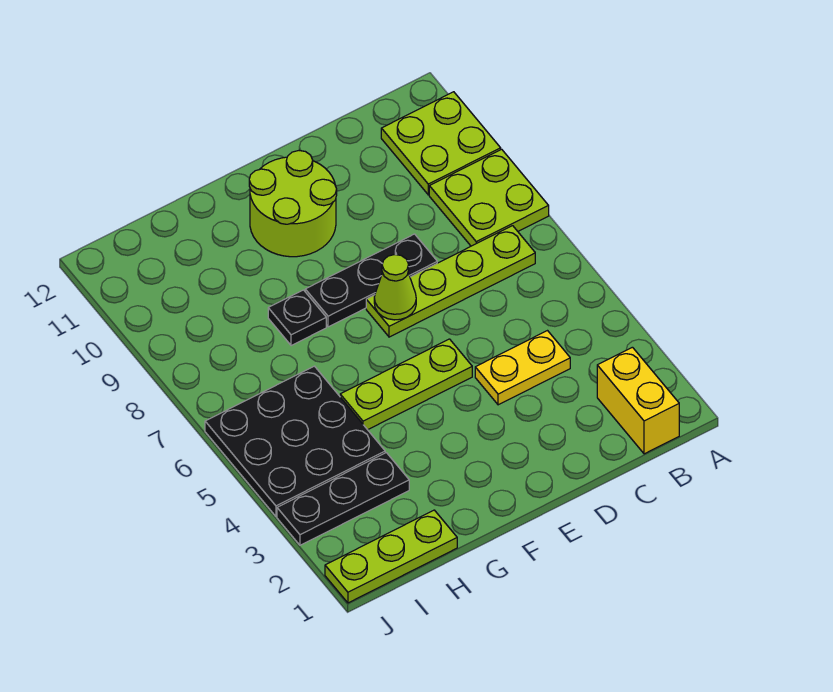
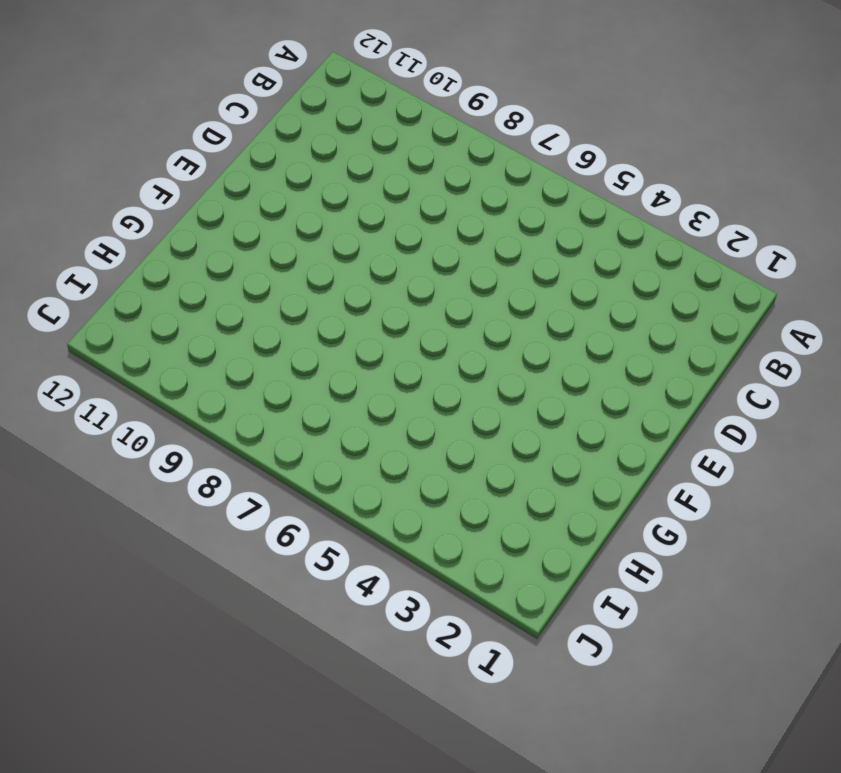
none -> lime 2x2 plate [429,149,549,246]
none -> lime 2x2 plate [381,92,501,195]
none -> yellow 1x2 brick [597,347,679,454]

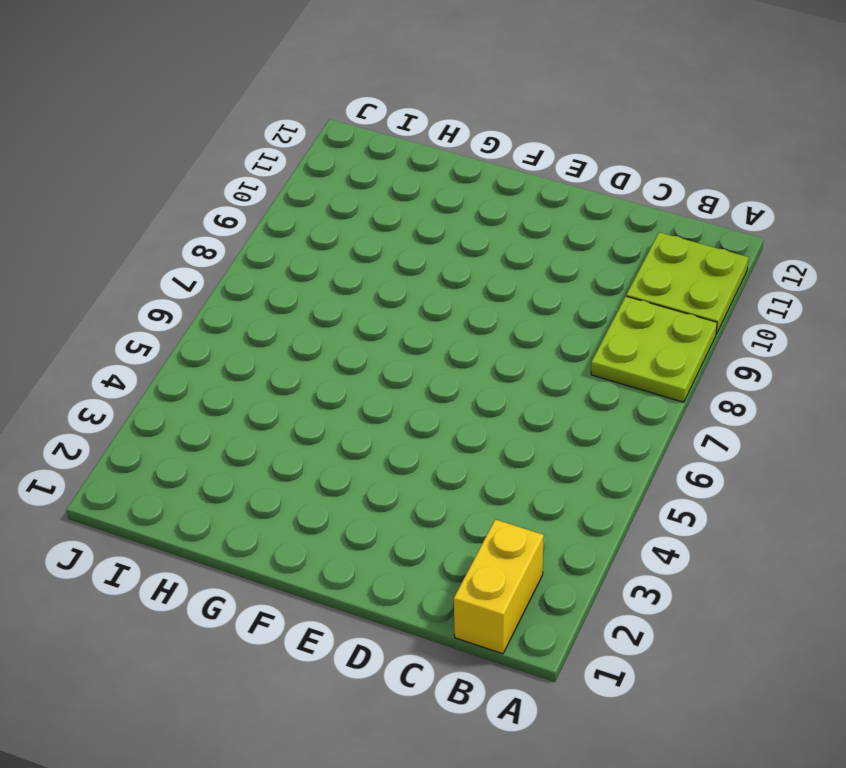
none -> lime 1x4 plate [366,226,535,337]
none -> yellow 1x2 plate [475,331,570,405]
none -> black 1x3 plate [305,234,437,327]

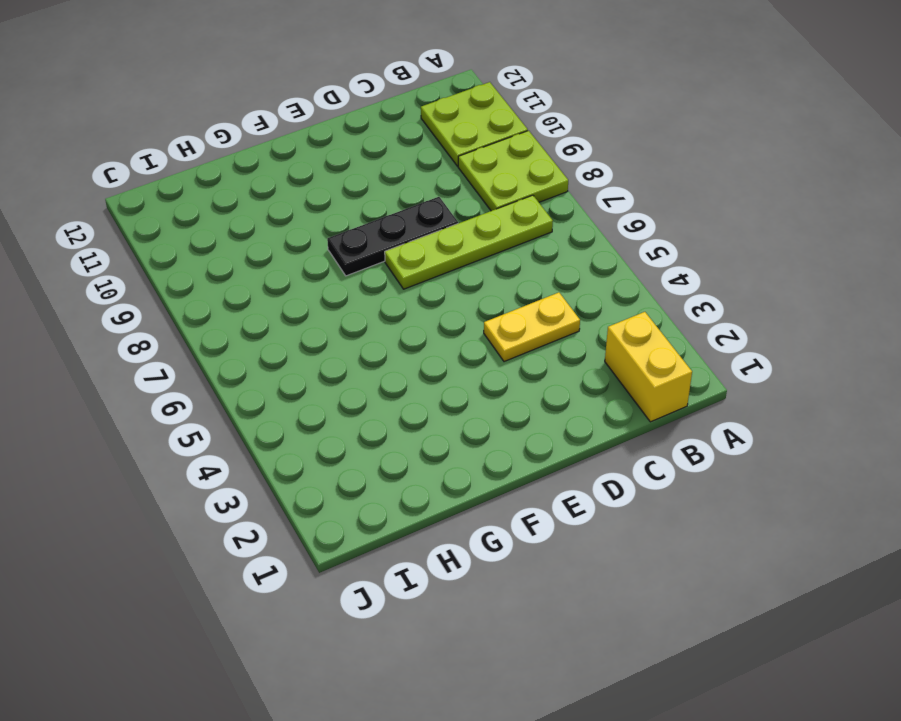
none -> lime 1x3 plate [340,339,472,430]
none -> lime 2x2 round brick [249,151,337,257]
none -> black 1x1 plate [268,290,326,346]

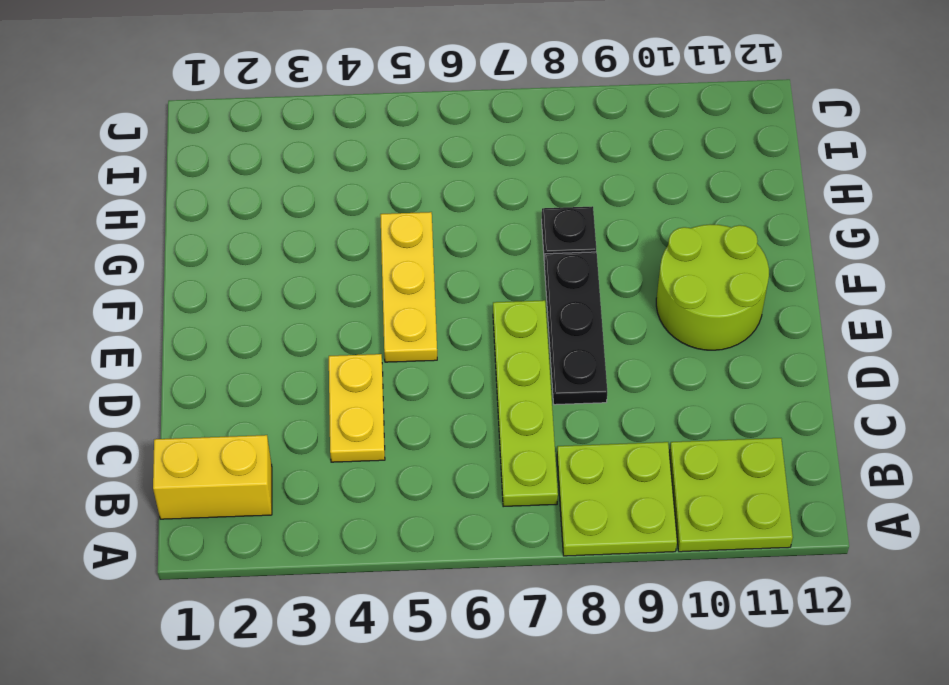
yellow 1x3 plate [380,212,437,362] -> lime 1x3 plate [340,339,472,430]
none -> lime 1x3 plate [325,510,457,603]
none -> black 1x3 plate [277,453,409,545]
none -> black 3x3 plate [205,366,385,517]

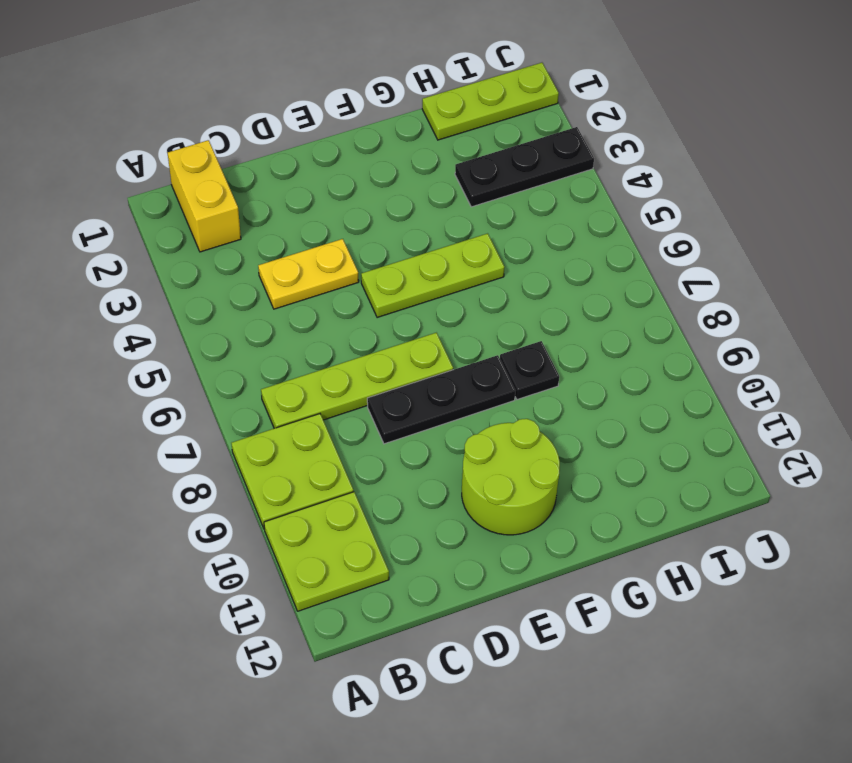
none -> black 3x3 plate [205,366,385,517]
none -> lime 1x1 cone [374,255,416,320]

